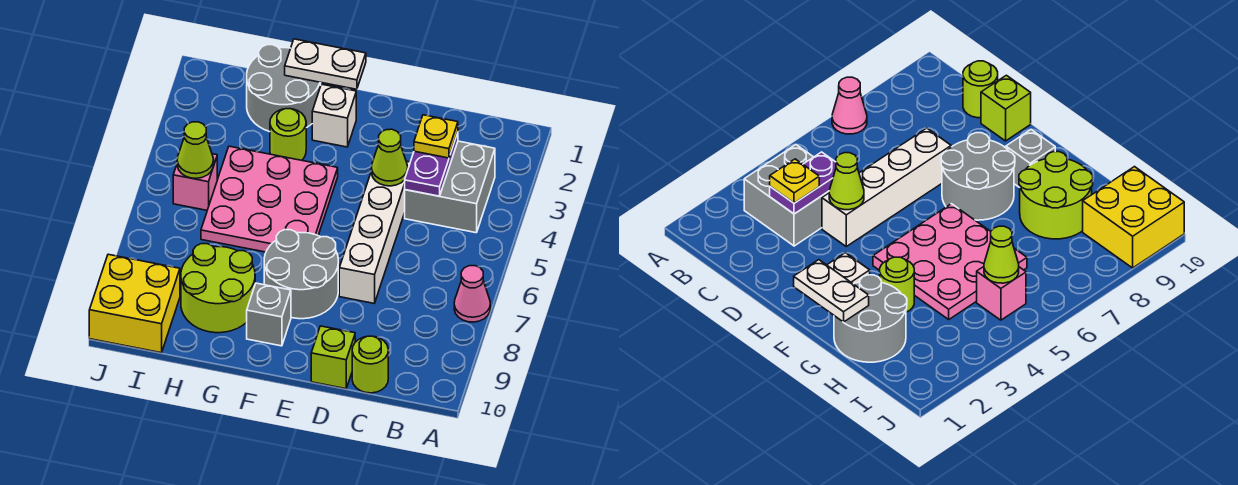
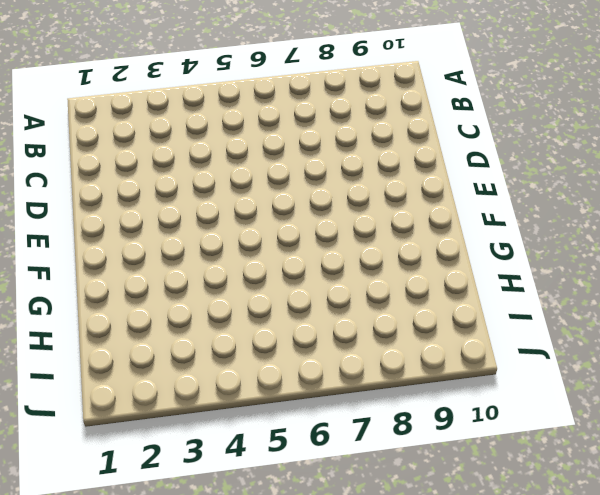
none -> pink 1x1 cone [454,266,490,322]
none -> grey 2x2 brick [405,141,495,233]
none -> lime 1x1 round brick [352,336,388,393]

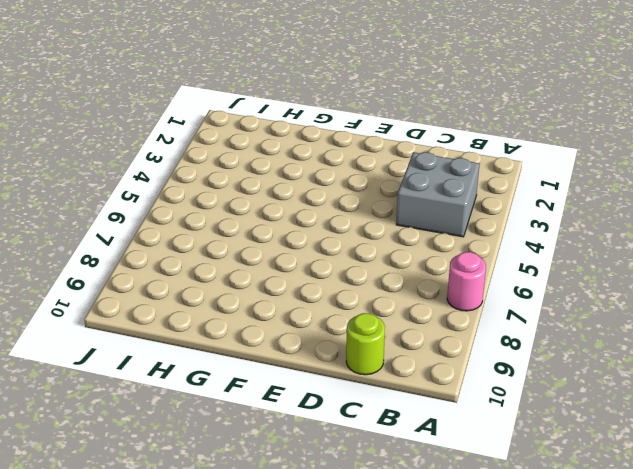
pink 1x1 round brick [447,252,486,311] -> pink 1x1 cone [454,266,490,322]
none -> white 1x4 brick [339,161,410,303]
none -> lime 1x1 brick [311,326,355,389]
none -> grey 2x2 round brick [264,230,338,319]

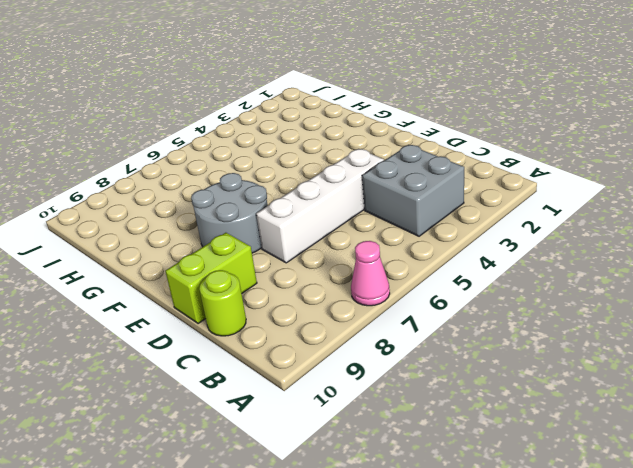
lime 1x2 brick [165,233,257,324] -> lime 1x1 brick [311,326,355,389]
none -> white 1x1 brick [312,84,356,147]
none -> pink 3x3 plate [201,146,338,252]
none -> grey 1x1 brick [247,283,291,346]

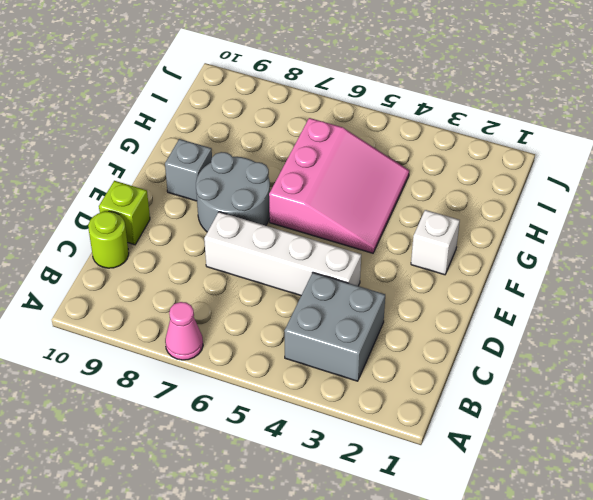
pink 3x3 slope [269,118,409,253] -> pink 3x3 plate [201,146,338,252]
none -> grey 2x2 round brick [247,45,321,132]
none -> lime 1x1 round brick [270,109,306,160]
none -> lime 2x2 round brick [181,244,255,333]

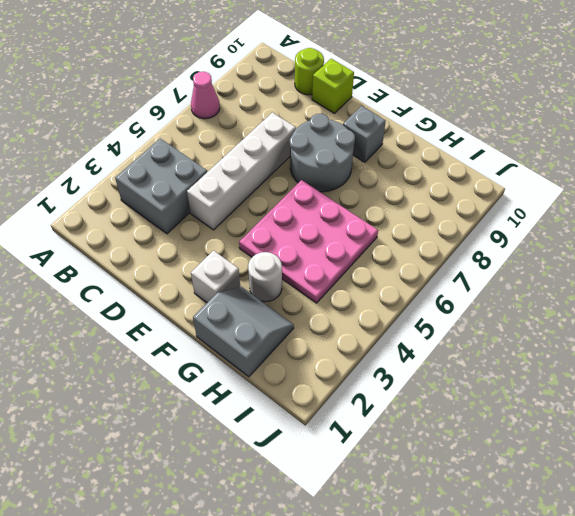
grey 2x2 slope [193,287,294,377] -> grey 2x2 round brick [247,45,321,132]
white 1x1 round brick [248,252,282,302] -> lime 1x1 round brick [270,109,306,160]
none -> lime 2x2 round brick [181,244,255,333]
none -> pink 1x1 brick [173,154,217,210]
none -> yellow 2x2 brick [89,254,180,353]

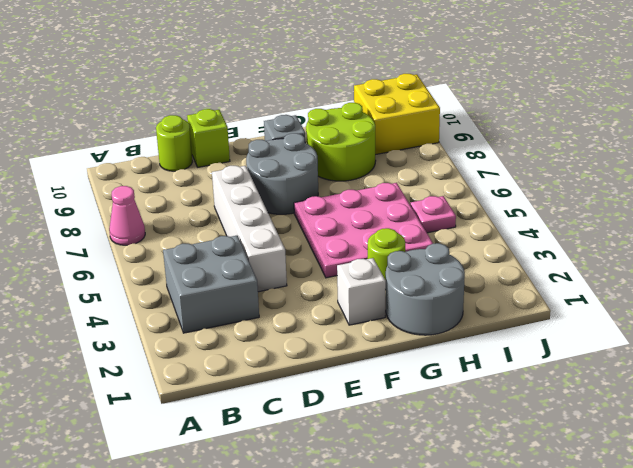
pink 1x1 plate [410,196,456,233] -> pink 1x1 brick [173,154,217,210]
none -> purple 1x2 plate [405,133,458,196]
none -> lime 1x1 cone [371,129,408,186]
none -> white 1x2 plate [285,39,366,89]

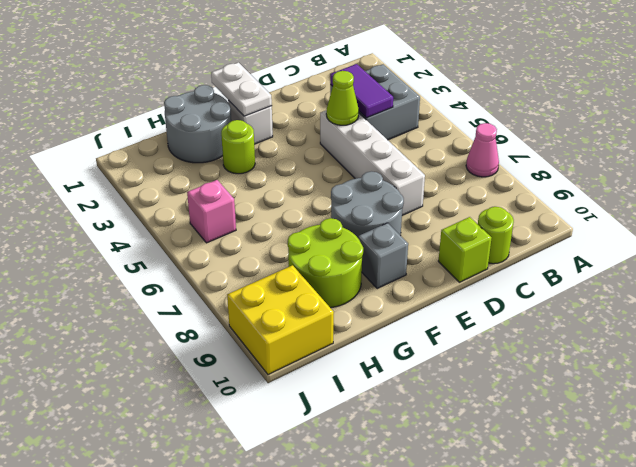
purple 1x2 tile [330,64,393,118] -> purple 1x2 plate [405,133,458,196]
white 1x2 plate [211,62,272,116] -> white 1x2 plate turned to [285,39,366,89]
none -> pink 3x3 plate [201,146,338,252]
none -> lime 1x1 cone [177,122,214,178]
none -> yellow 1x1 plate [414,115,458,158]

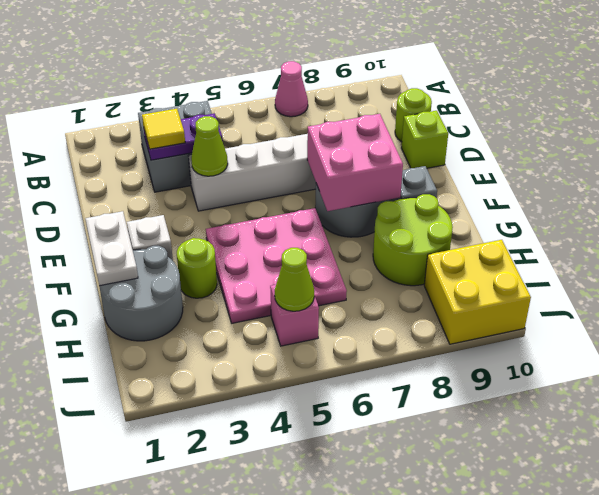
yellow 1x1 tile [142,109,185,149] -> yellow 1x1 plate [414,115,458,158]
pink 2x2 brick [307,114,403,211] -> none

